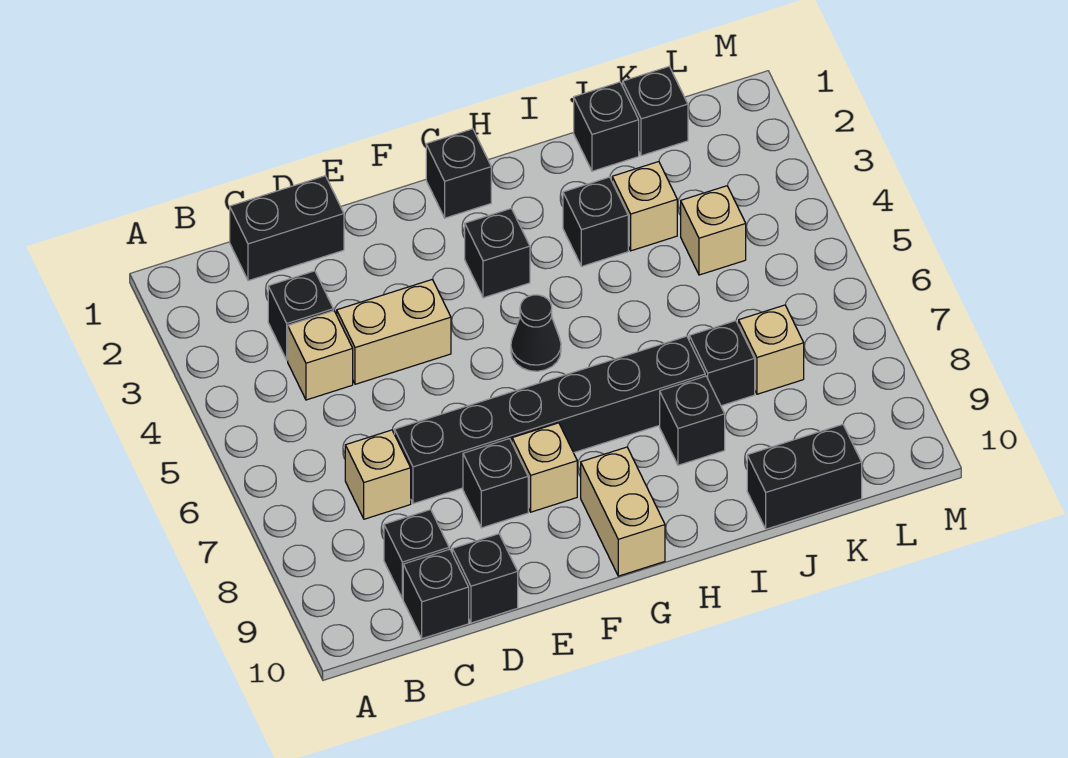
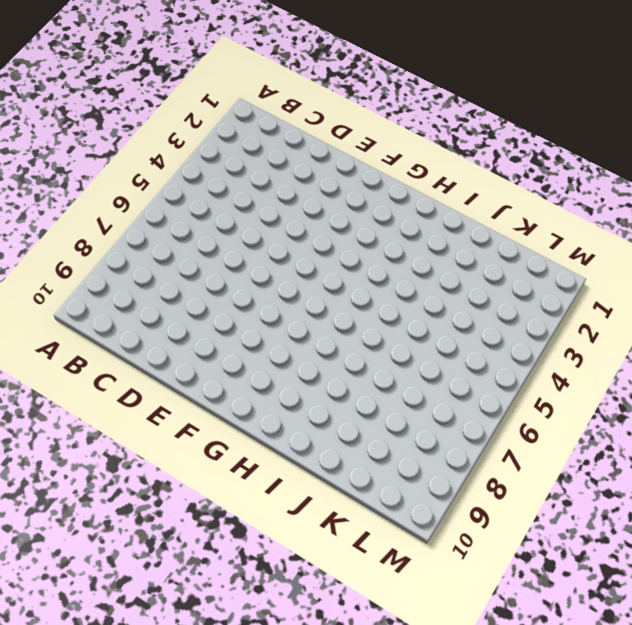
none -> black 1x2 brick [230,176,344,281]
none -> black 1x1 brick [268,271,333,360]
none -> tan 1x1 brick [288,311,353,400]

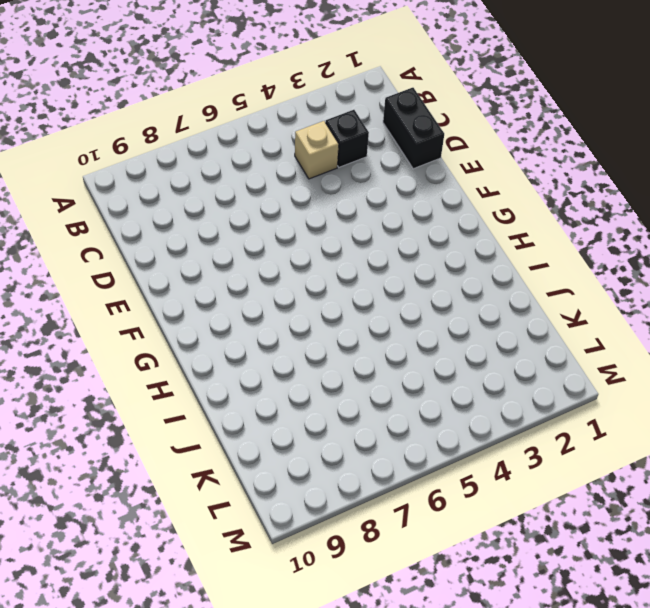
none -> tan 1x1 brick [345,430,411,519]
none -> black 1x1 brick [384,510,449,599]
none -> black 1x1 brick [403,549,469,639]

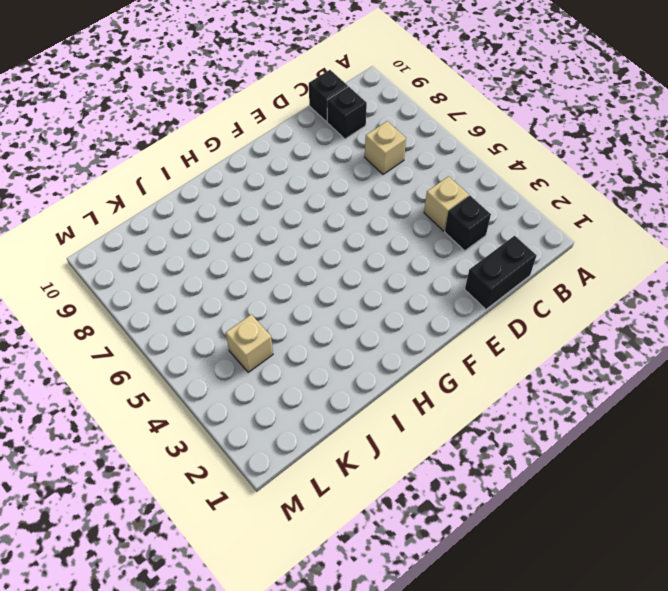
none -> tan 1x2 brick [337,279,451,384]
none -> black 1x6 brick [395,336,705,504]
none -> black 1x1 brick [452,534,518,623]

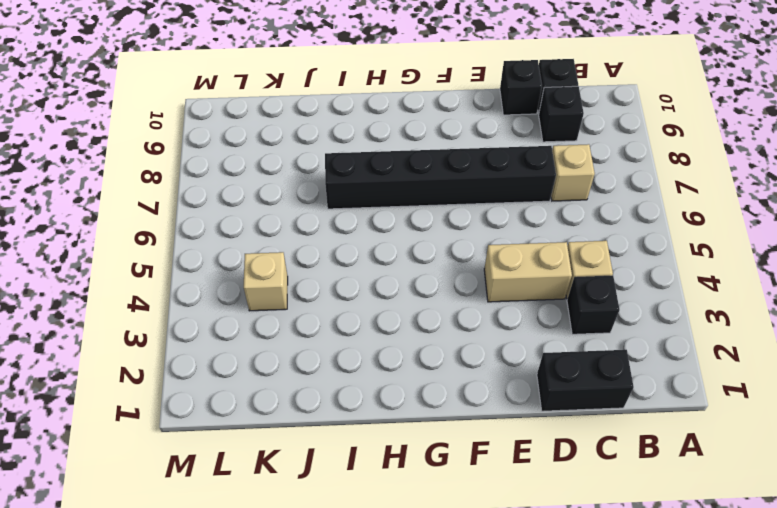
none -> black 1x1 brick [463,439,528,528]
none -> tan 1x1 brick [512,423,577,512]
none -> black 1x1 brick [426,129,491,218]

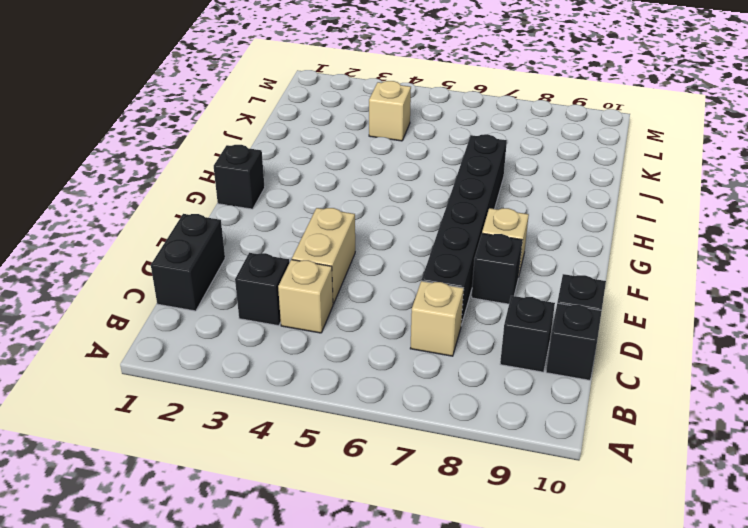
none -> black 1x1 brick [465,208,530,298]
none -> black 1x1 cone [511,295,561,371]
none -> tan 1x2 brick [581,447,665,576]

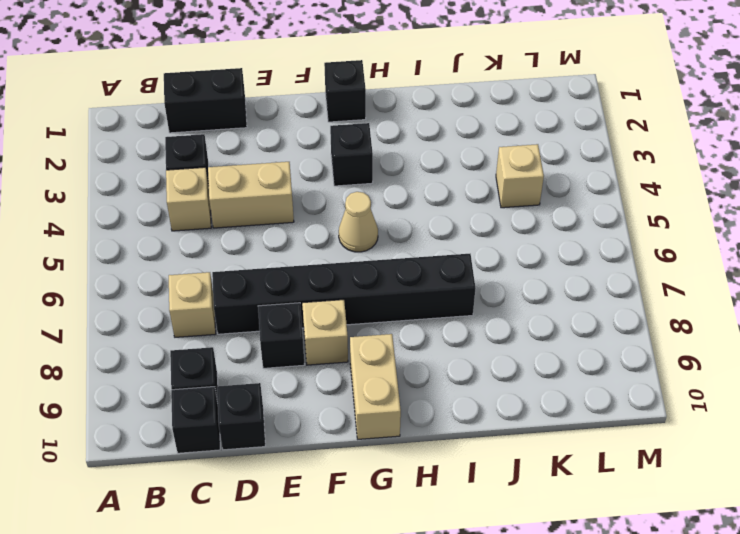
tan 1x1 cone [339,192,378,252] -> black 1x1 cone [511,295,561,371]
none -> black 1x1 brick [563,177,628,266]
none -> black 1x1 brick [660,376,725,465]
none -> black 1x1 brick [574,82,639,171]

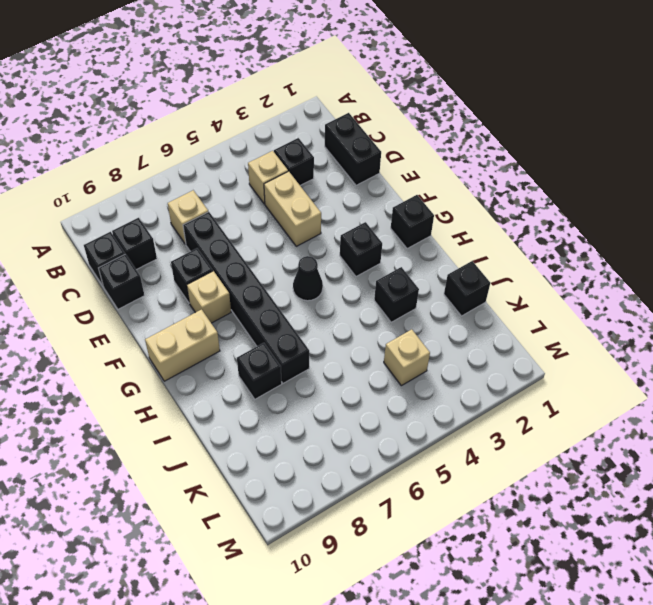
none -> tan 1x1 brick [612,162,677,251]
none -> black 1x1 brick [689,321,755,406]
none -> black 1x2 brick [747,424,862,529]

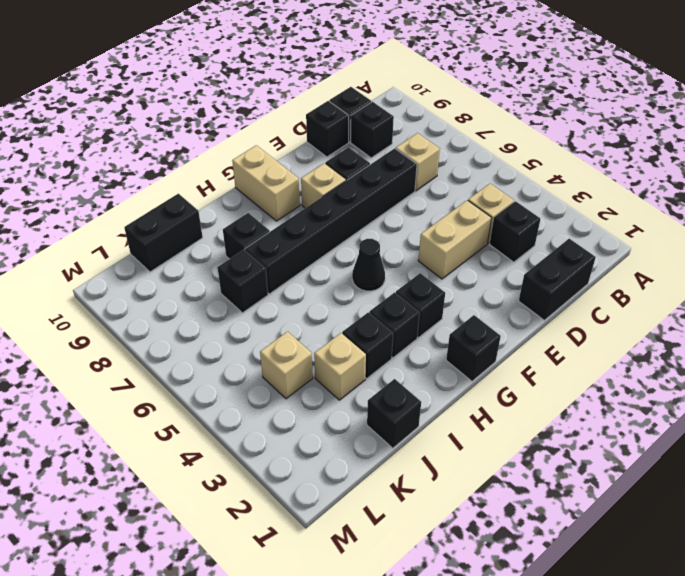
black 1x1 brick [369,292,420,358] -> black 1x1 brick moved to [623,67,688,156]
none -> tan 1x1 brick [739,305,804,394]

